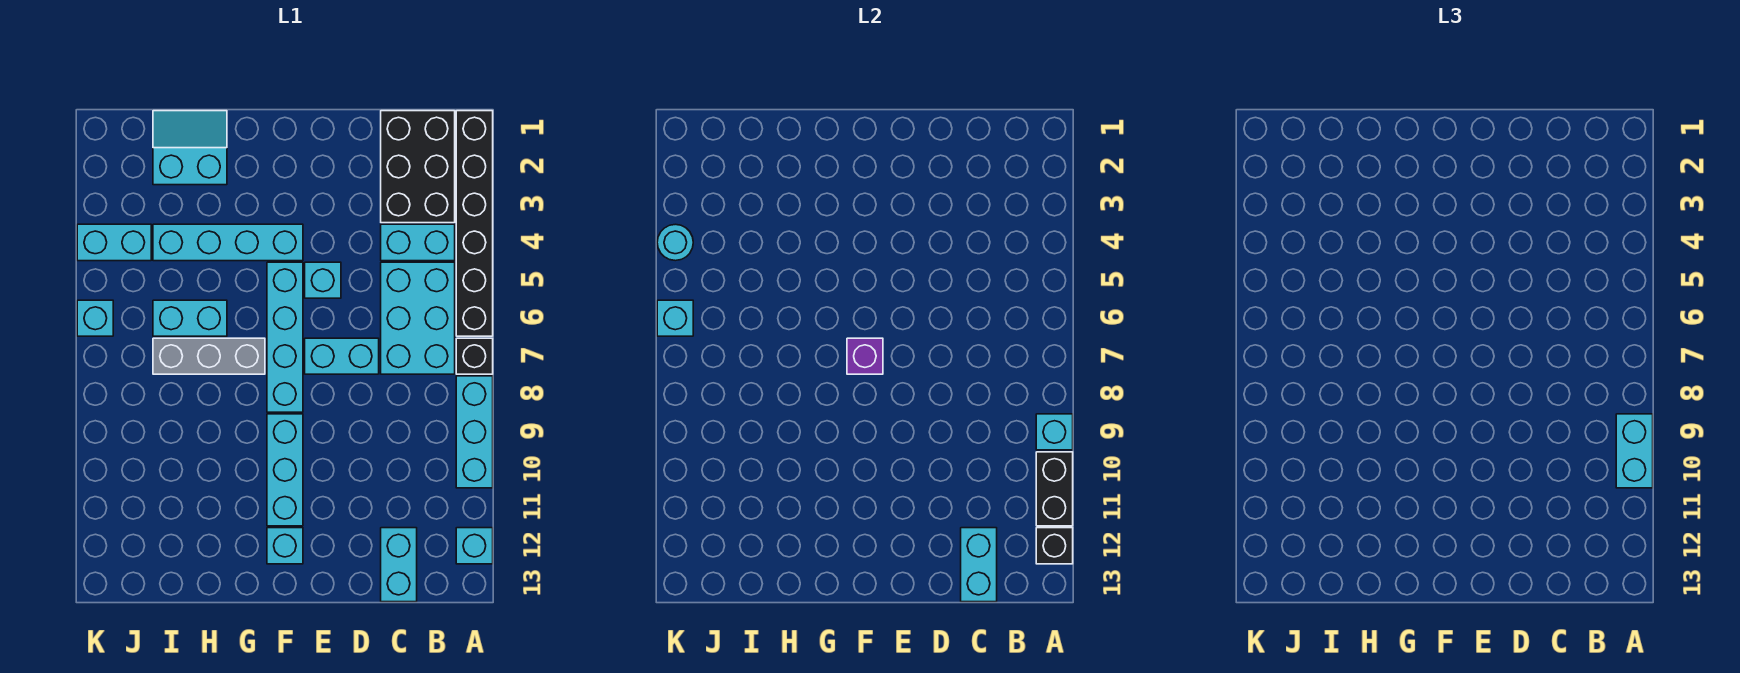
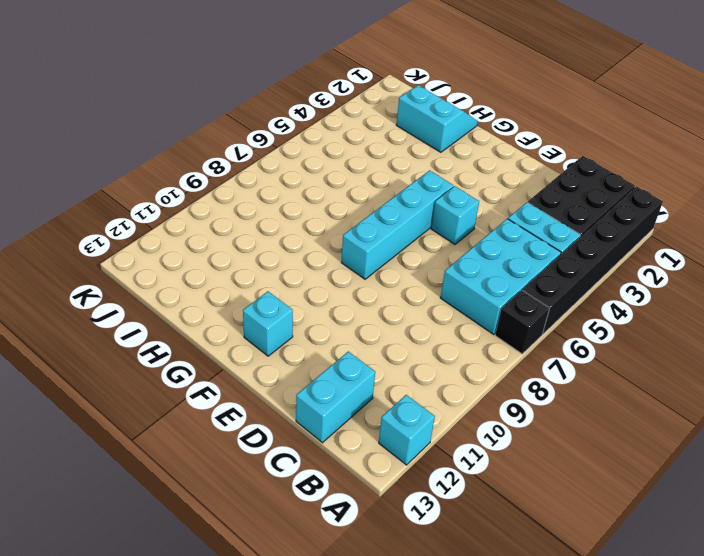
none -> cyan 1x3 brick [456,376,493,488]
none -> cyan 1x2 brick [305,338,379,374]
none -> cyan 1x4 brick [153,224,303,261]

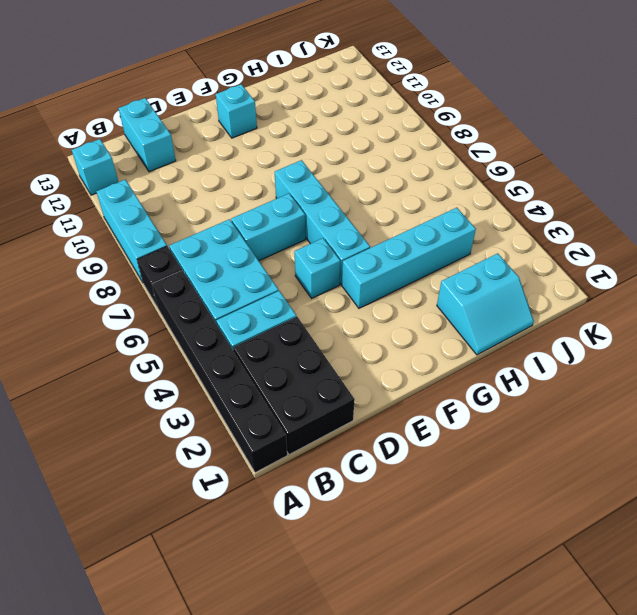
none -> cyan 1x3 brick [267,414,303,526]
none -> grey 1x3 brick [153,338,265,374]
none -> cyan 1x2 brick [153,300,227,336]

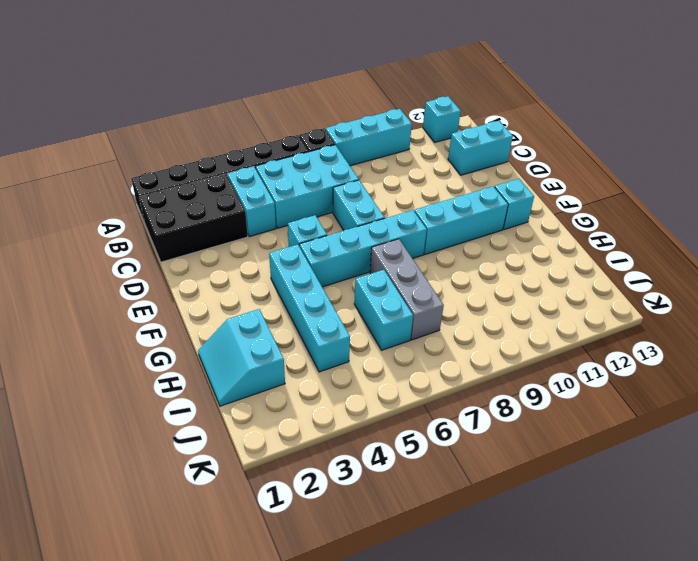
none -> cyan 1x2 brick [77,224,151,261]
none -> cyan 1x1 brick [77,300,113,336]
none -> cyan 1x1 brick [1036,414,1073,450]

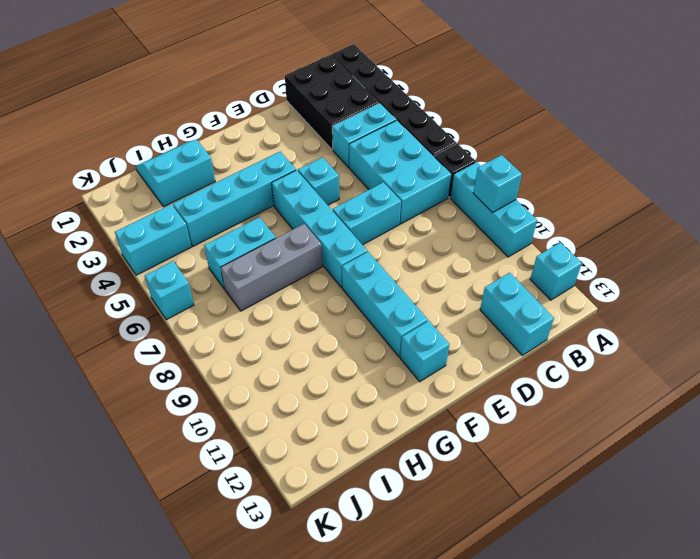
none -> black 1x2 brick [1036,452,1073,526]
none -> black 1x1 brick [1036,528,1073,564]
none -> cyan 1x2 brick [961,528,997,602]

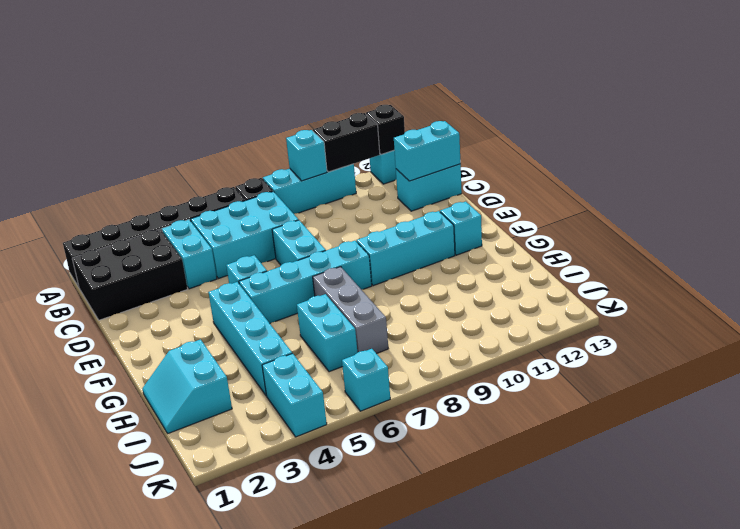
none -> purple 1x1 brick [847,338,883,374]
none -> cyan 1x1 round brick [657,224,693,261]
none -> cyan 1x1 brick [657,300,693,336]

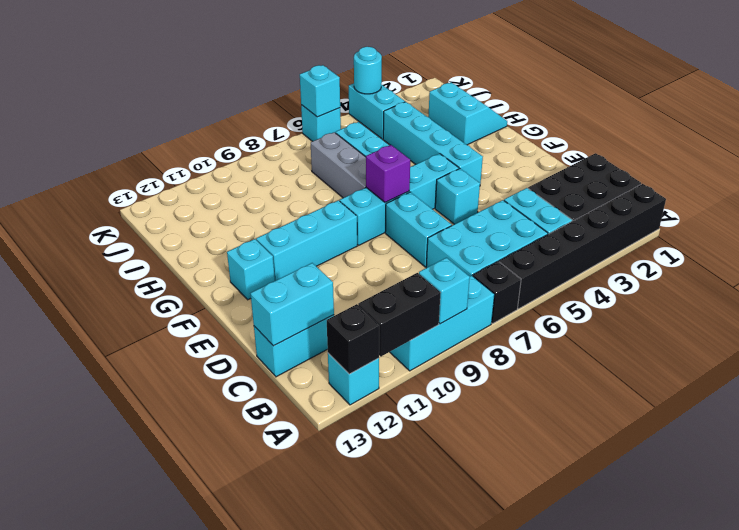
none -> cyan 1x2 brick [1616,414,1653,488]

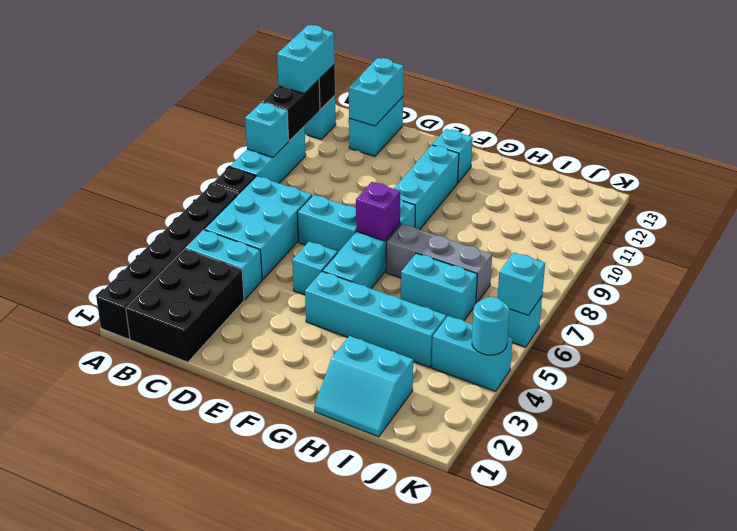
cyan 1x2 brick [277,25,335,93] -> cyan 1x2 brick moved to [1616,414,1653,488]

